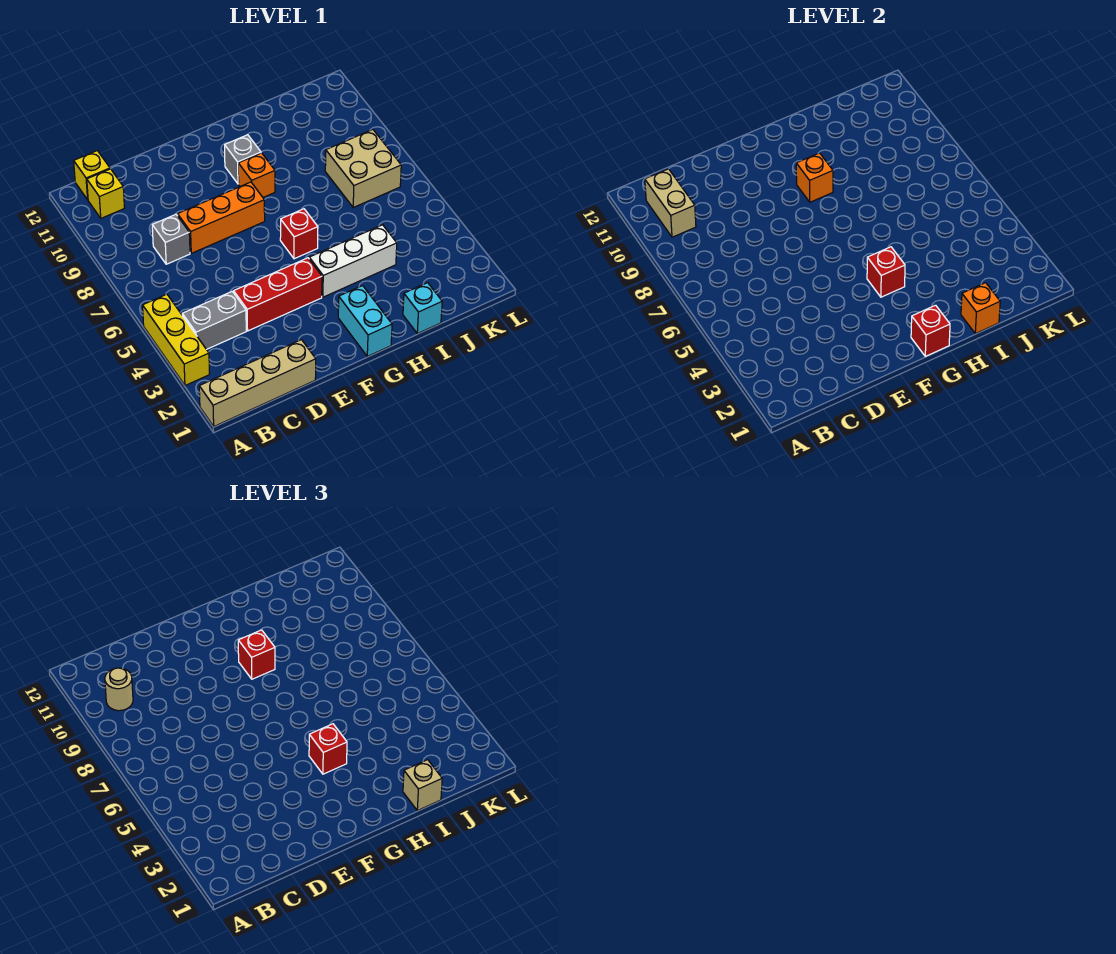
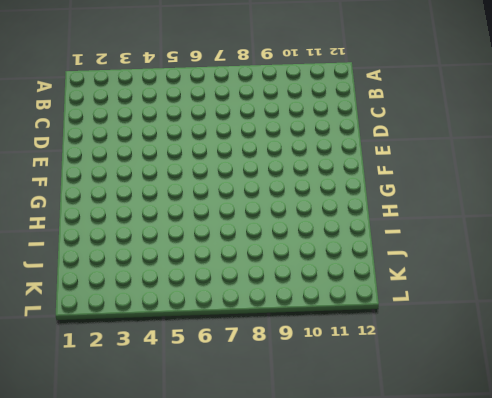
none -> tan 1x4 brick [199,340,316,426]
none -> yellow 1x3 brick [143,294,210,385]
none -> grey 1x2 brick [182,292,246,349]

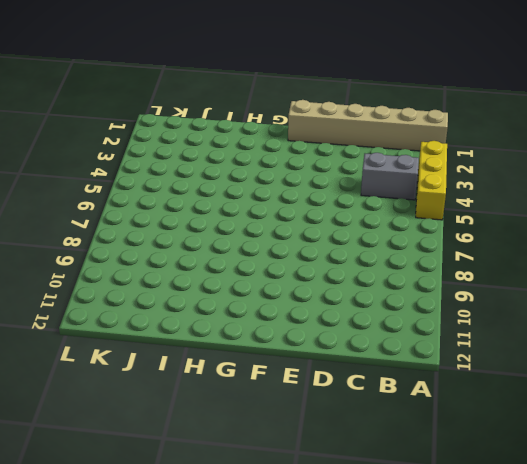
tan 1x6 brick [288,100,448,151] -> tan 1x4 brick [199,340,316,426]
none -> yellow 1x1 brick [87,169,125,218]
none -> yellow 1x1 brick [74,151,110,200]
none -> grey 1x1 brick [152,214,190,264]

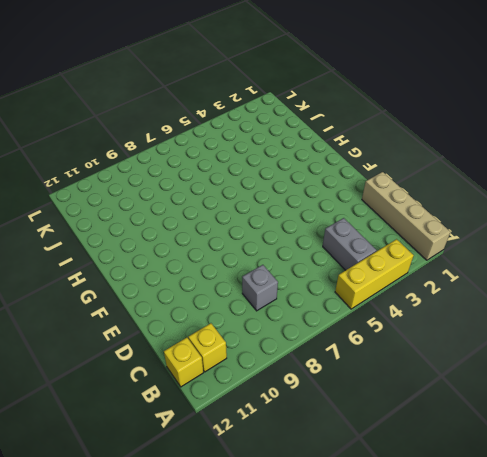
none -> red 1x3 brick [234,258,322,331]
none -> orange 1x3 brick [177,182,265,253]
none -> cyan 1x2 brick [338,286,392,356]

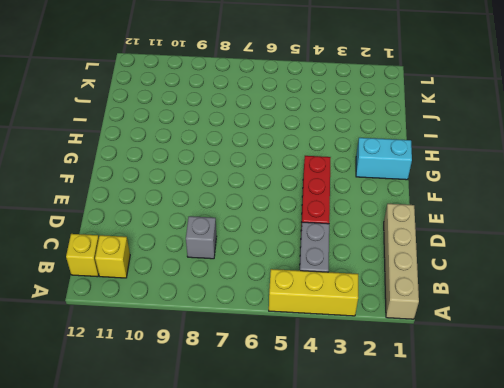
none -> orange 1x3 brick [177,182,265,253]
none -> white 1x3 brick [309,225,397,297]
none -> red 1x1 brick [280,209,318,259]

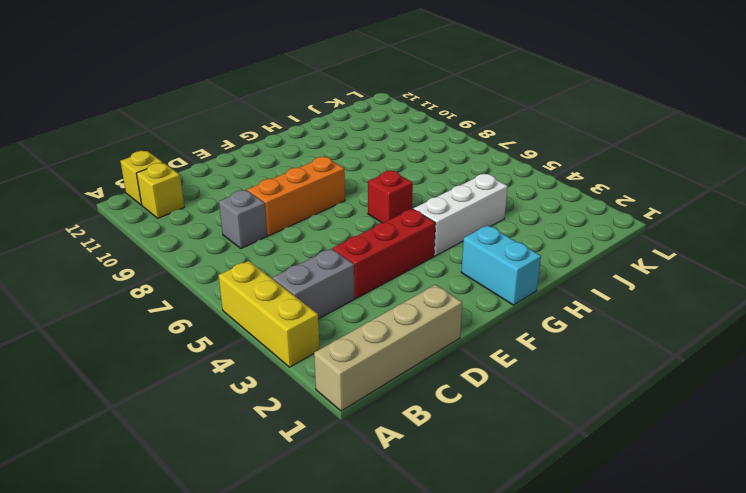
none -> orange 1x1 brick [238,153,275,197]
none -> grey 1x1 brick [225,135,261,184]
none -> cyan 1x1 brick [403,283,442,334]

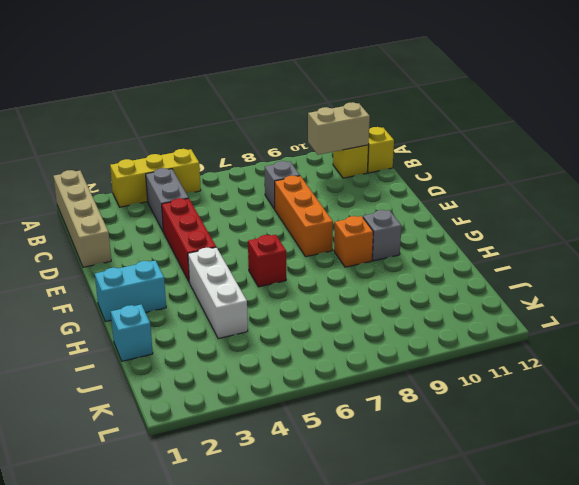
none -> tan 2x2 brick [325,130,401,207]
none -> red 1x1 brick [911,305,950,356]
none -> red 1x1 brick [867,247,905,297]

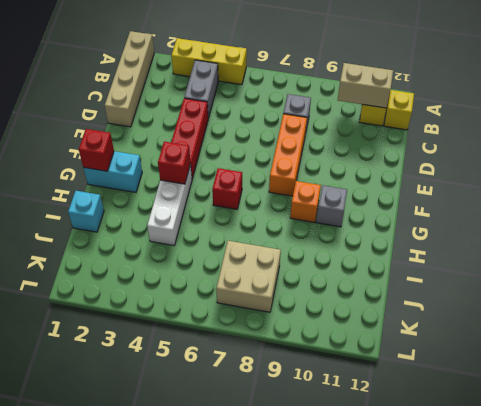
none -> orange 1x1 brick [796,153,833,202]
none -> orange 1x1 brick [961,283,1000,334]
none -> tan 1x1 round brick [105,668,133,711]

